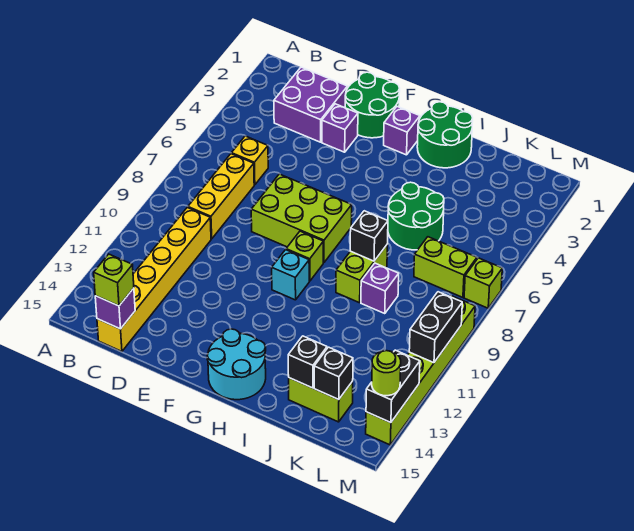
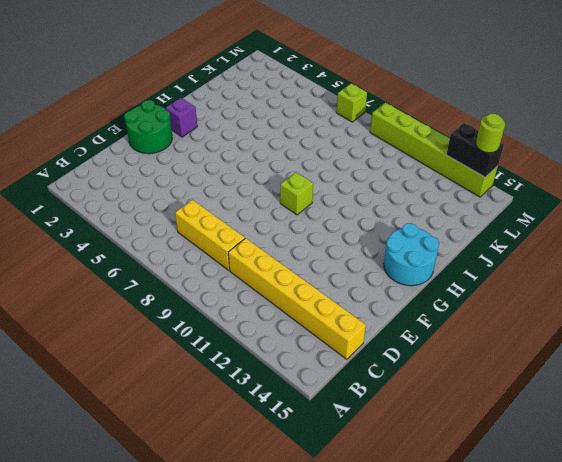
none -> purple 2x2 brick [274,67,347,142]
none -> yellow 1x1 brick [232,136,268,185]
none -> purple 1x1 brick [322,104,358,152]

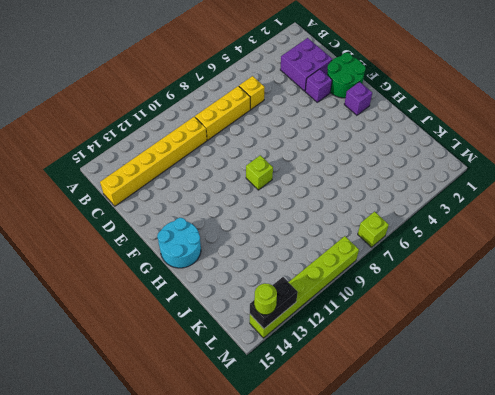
none -> lime 2x3 brick [251,174,352,263]
none -> cyan 1x1 brick [272,250,309,300]
none -> green 2x2 round brick [417,102,473,168]

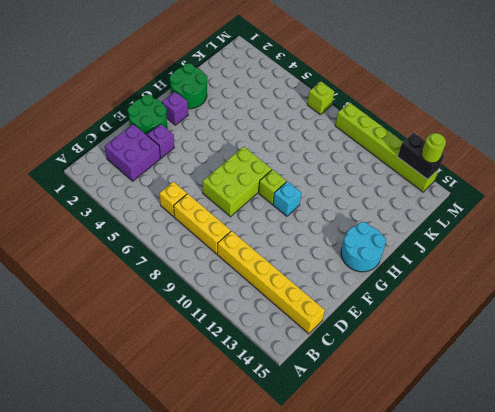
none -> green 2x2 round brick [388,182,444,250]
none -> lime 1x2 brick [336,245,387,303]
none -> purple 1x1 brick [361,263,399,314]

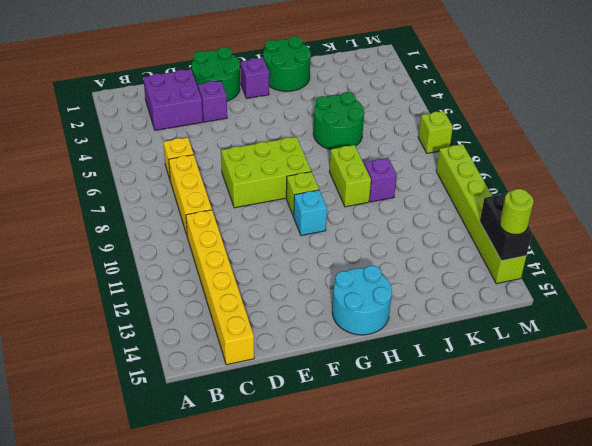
none -> lime 1x2 brick [289,378,353,422]
none -> lime 1x2 brick [414,237,477,297]
none -> purple 1x1 brick [95,288,135,329]

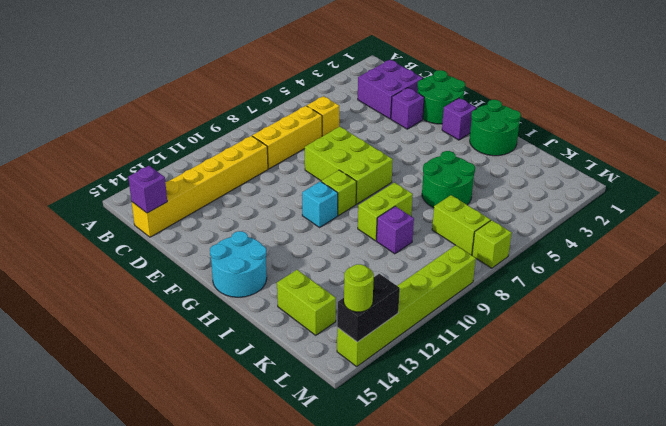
none -> black 1x1 brick [350,211,388,261]
none -> black 1x1 brick [288,336,327,388]
none -> black 1x1 brick [314,347,353,400]

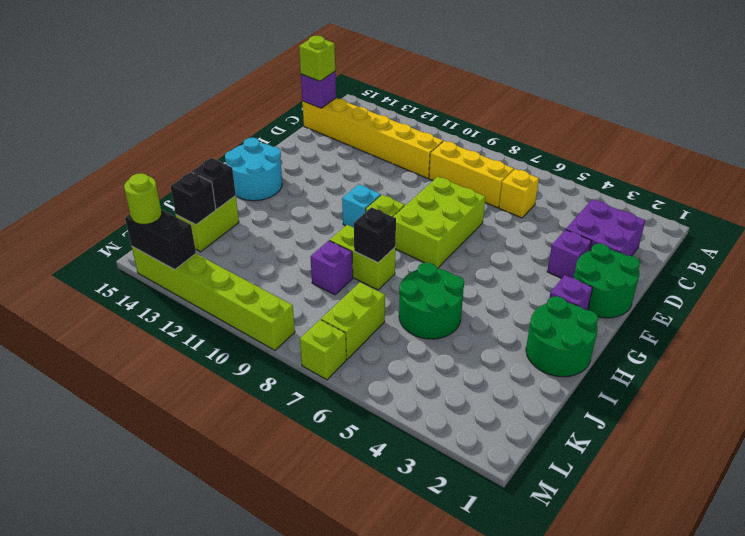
none -> black 1x2 brick [409,292,462,363]

